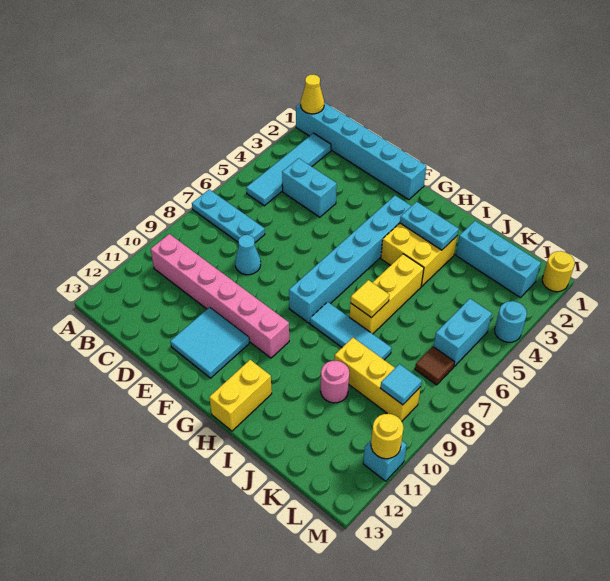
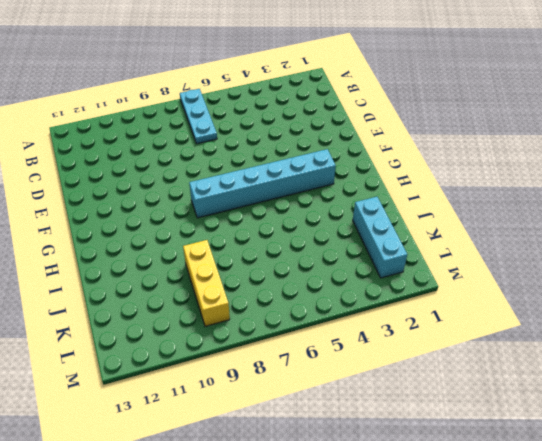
none -> cyan 1x6 brick [296,103,426,200]
none -> cyan 1x4 tile [246,133,331,206]
none -> pink 1x6 brick [151,234,289,358]

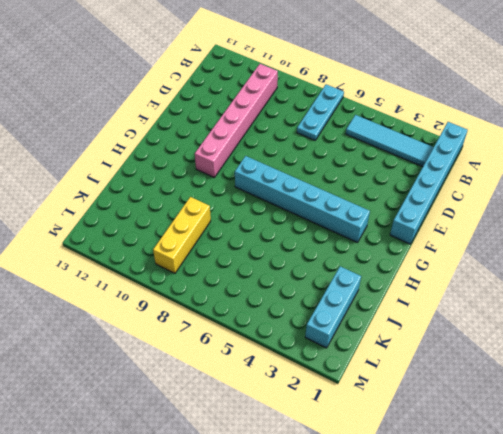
none -> cyan 1x2 brick [282,158,337,217]
none -> cyan 1x1 cone [235,235,261,275]
none -> cyan 2x2 tile [170,307,249,378]

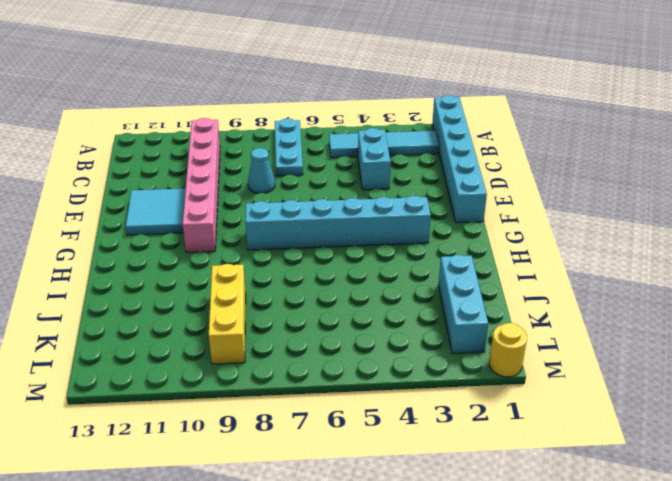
none -> yellow 2x2 brick [381,223,457,286]
none -> cyan 1x3 tile [310,302,391,360]
none -> yellow 1x2 brick [209,360,272,431]

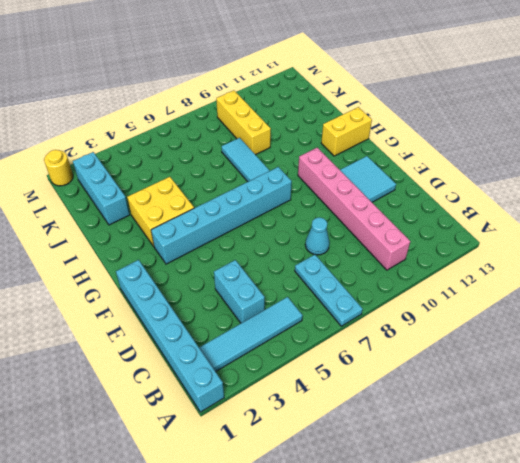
none -> yellow 1x3 brick [350,254,424,334]
none -> pink 1x1 round brick [321,361,349,403]
none -> cyan 1x2 brick [433,299,492,366]

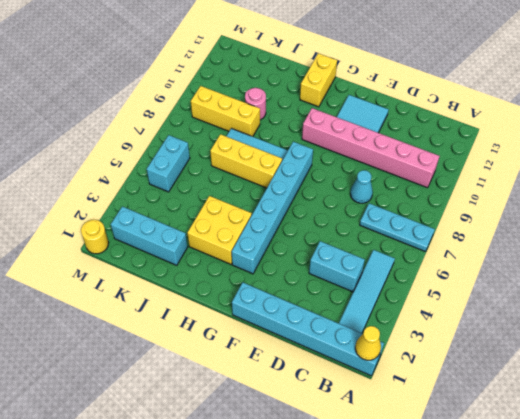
yellow 1x3 brick [210,134,282,188] -> yellow 1x3 brick turned to [350,254,424,334]
none -> brown 1x1 tile [415,347,454,385]
none -> cyan 1x1 round brick [495,301,527,342]
none -> cyan 1x1 brick [363,441,407,481]

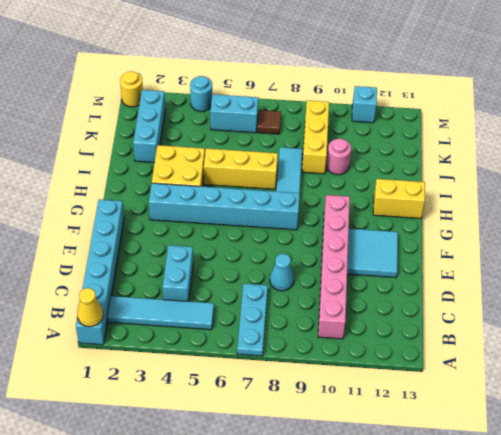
none -> cyan 1x2 plate [400,202,459,250]
none -> yellow 1x1 tile [351,280,389,318]
none -> cyan 1x1 tile [381,364,422,405]

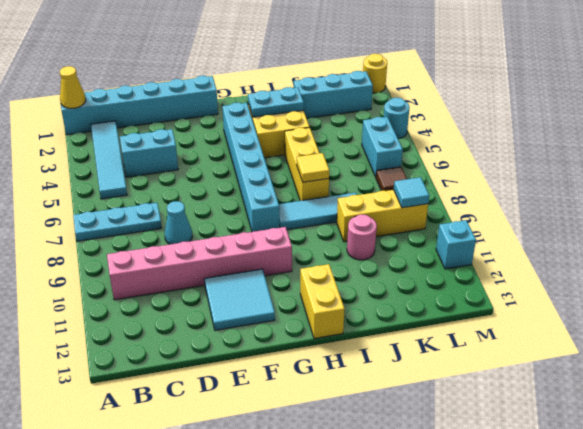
none -> yellow 1x1 round brick [371,414,403,459]

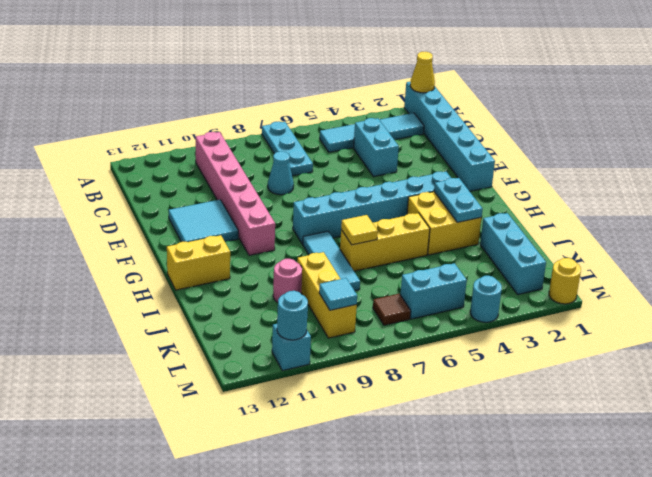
cyan 1x1 round brick [277,291,308,340] -> yellow 1x1 round brick [371,414,403,459]

